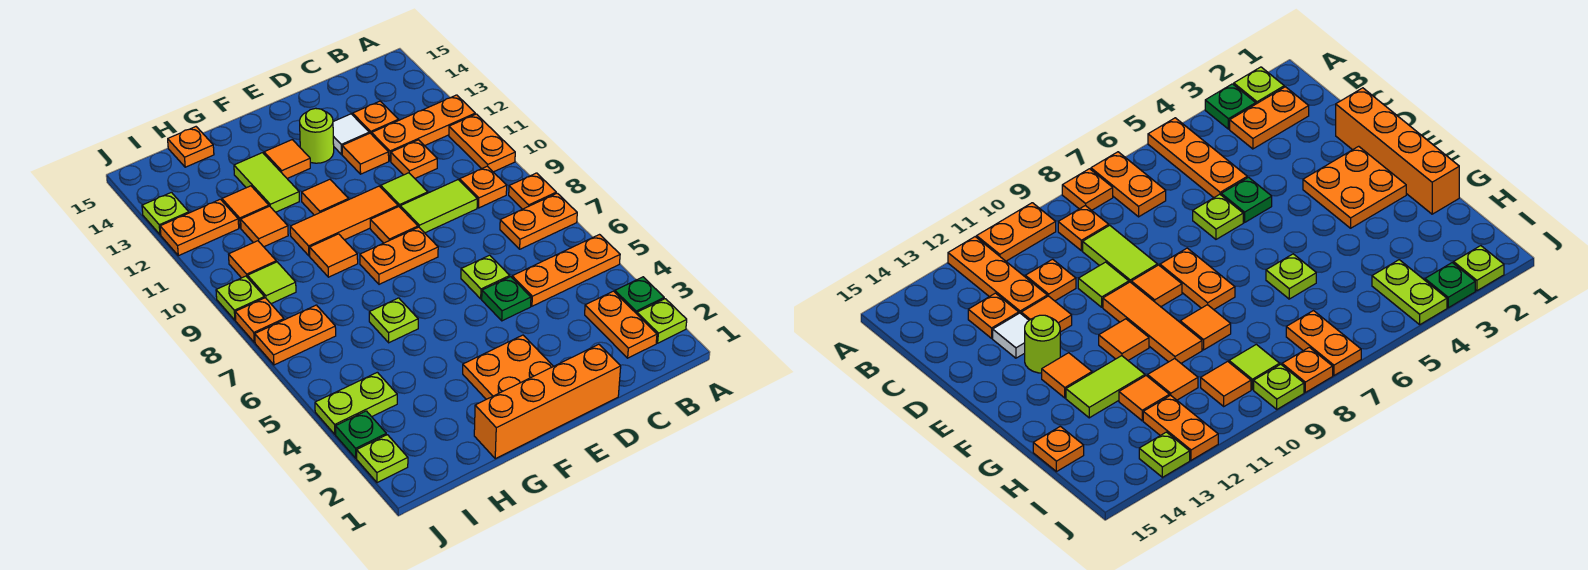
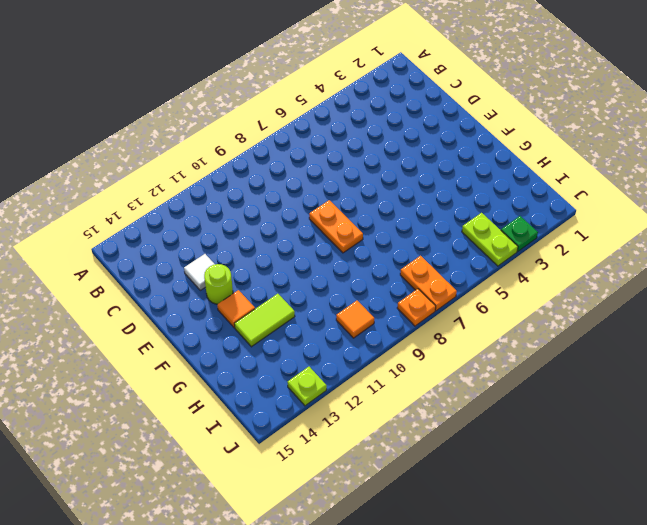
none -> lime 1x1 plate [637,299,687,343]
none -> green 1x1 plate [615,277,664,314]
none -> orange 1x3 plate [512,235,620,306]
none -> orange 1x2 plate [500,193,577,249]

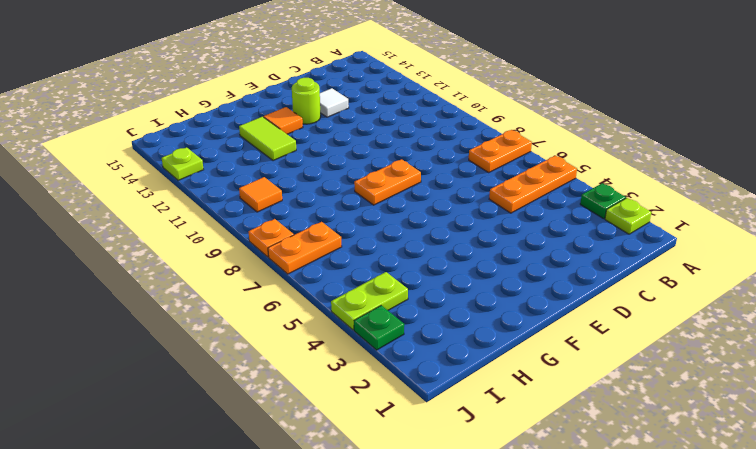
none -> orange 1x1 plate [509,173,556,209]
none -> orange 1x2 plate [449,114,515,172]
none -> orange 1x3 plate [372,95,475,161]
none -> orange 1x2 plate [585,291,657,358]

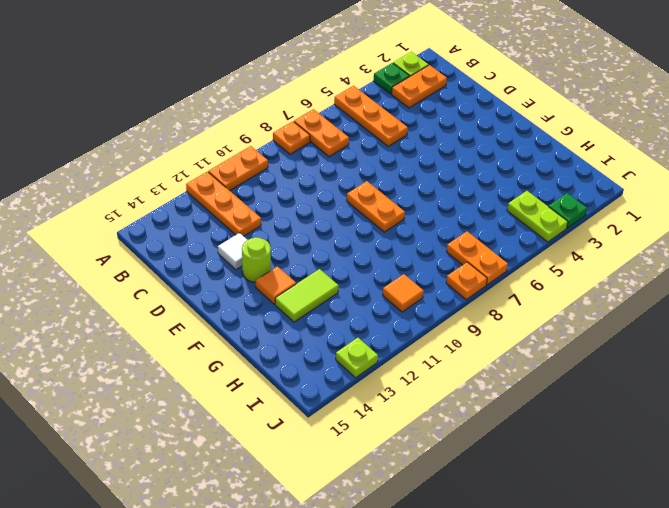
none -> orange 1x1 plate [460,166,507,208]
none -> lime 1x2 tile [400,180,477,233]
none -> orange 1x1 plate [391,140,437,178]
none -> orange 1x1 plate [353,101,398,134]

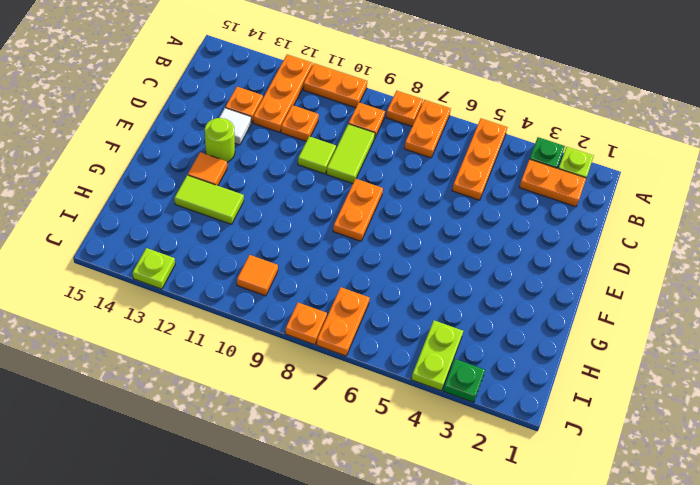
none -> orange 1x4 brick [474,344,621,459]
none -> green 1x1 plate [482,277,531,321]
none -> lime 1x1 plate [461,255,510,299]
none -> orange 1x1 tile [342,133,389,174]

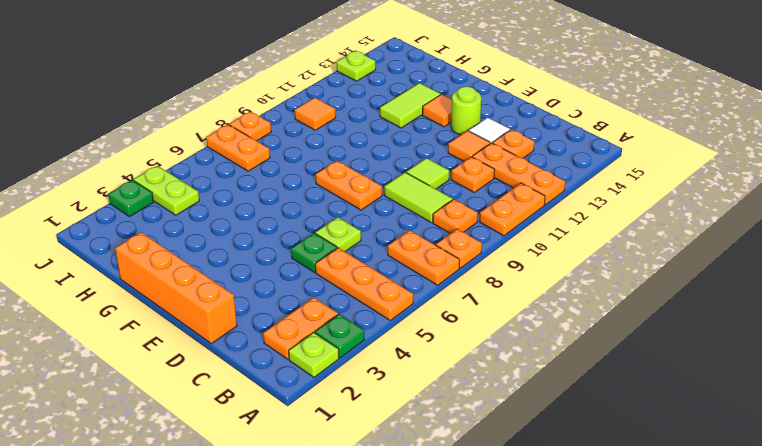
none -> orange 2x2 plate [463,335,553,399]
none -> orange 1x1 tile [370,207,418,243]
none -> orange 1x3 tile [290,186,398,256]
none -> orange 1x1 tile [302,179,348,215]

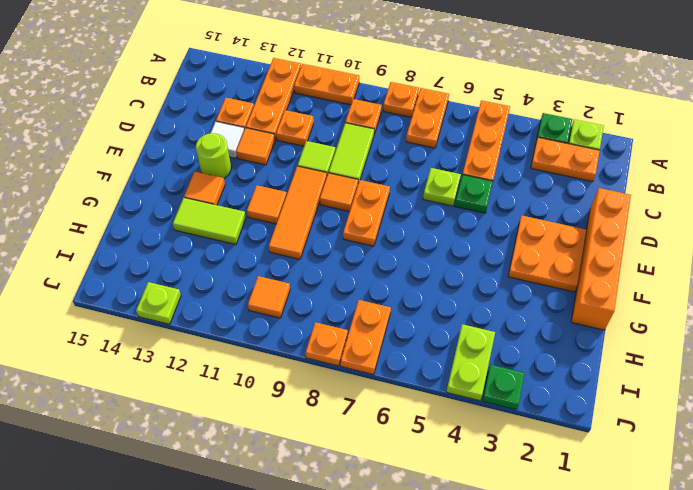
none -> lime 1x1 plate [369,298,418,343]
none -> orange 1x1 tile [310,234,358,277]
none -> orange 1x1 tile [241,206,288,247]
none -> orange 1x1 tile [222,186,269,228]

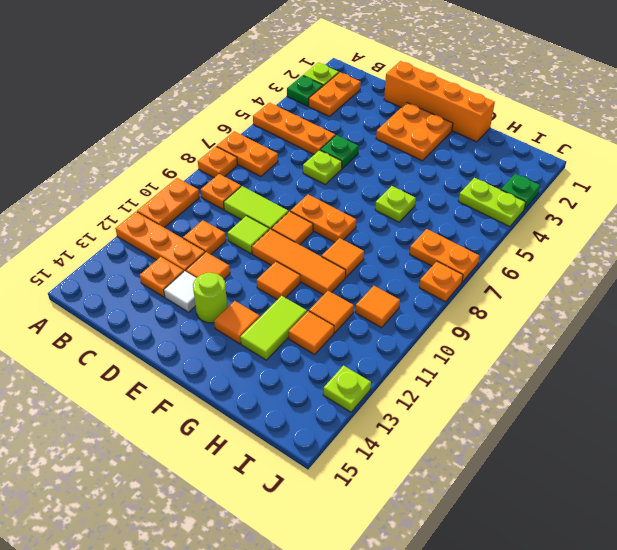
none -> orange 1x1 plate [168,127,214,167]
none -> lime 1x1 tile [248,262,296,304]
none -> orange 1x2 plate [160,199,239,256]
none -> lime 1x1 plate [357,435,408,483]

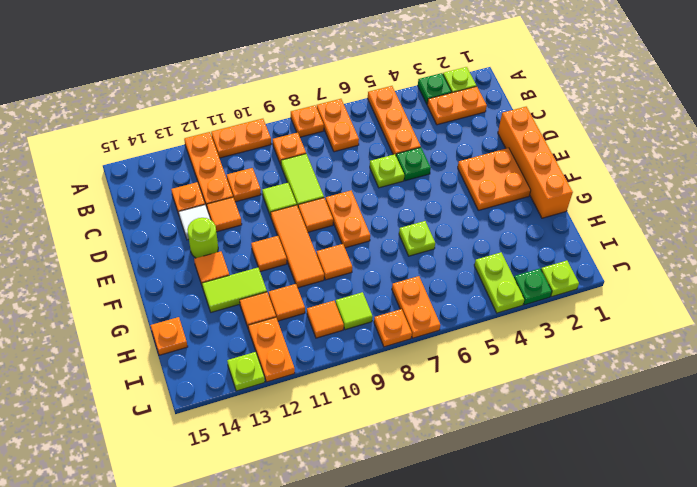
none -> lime 1x1 plate [216,276,264,320]

